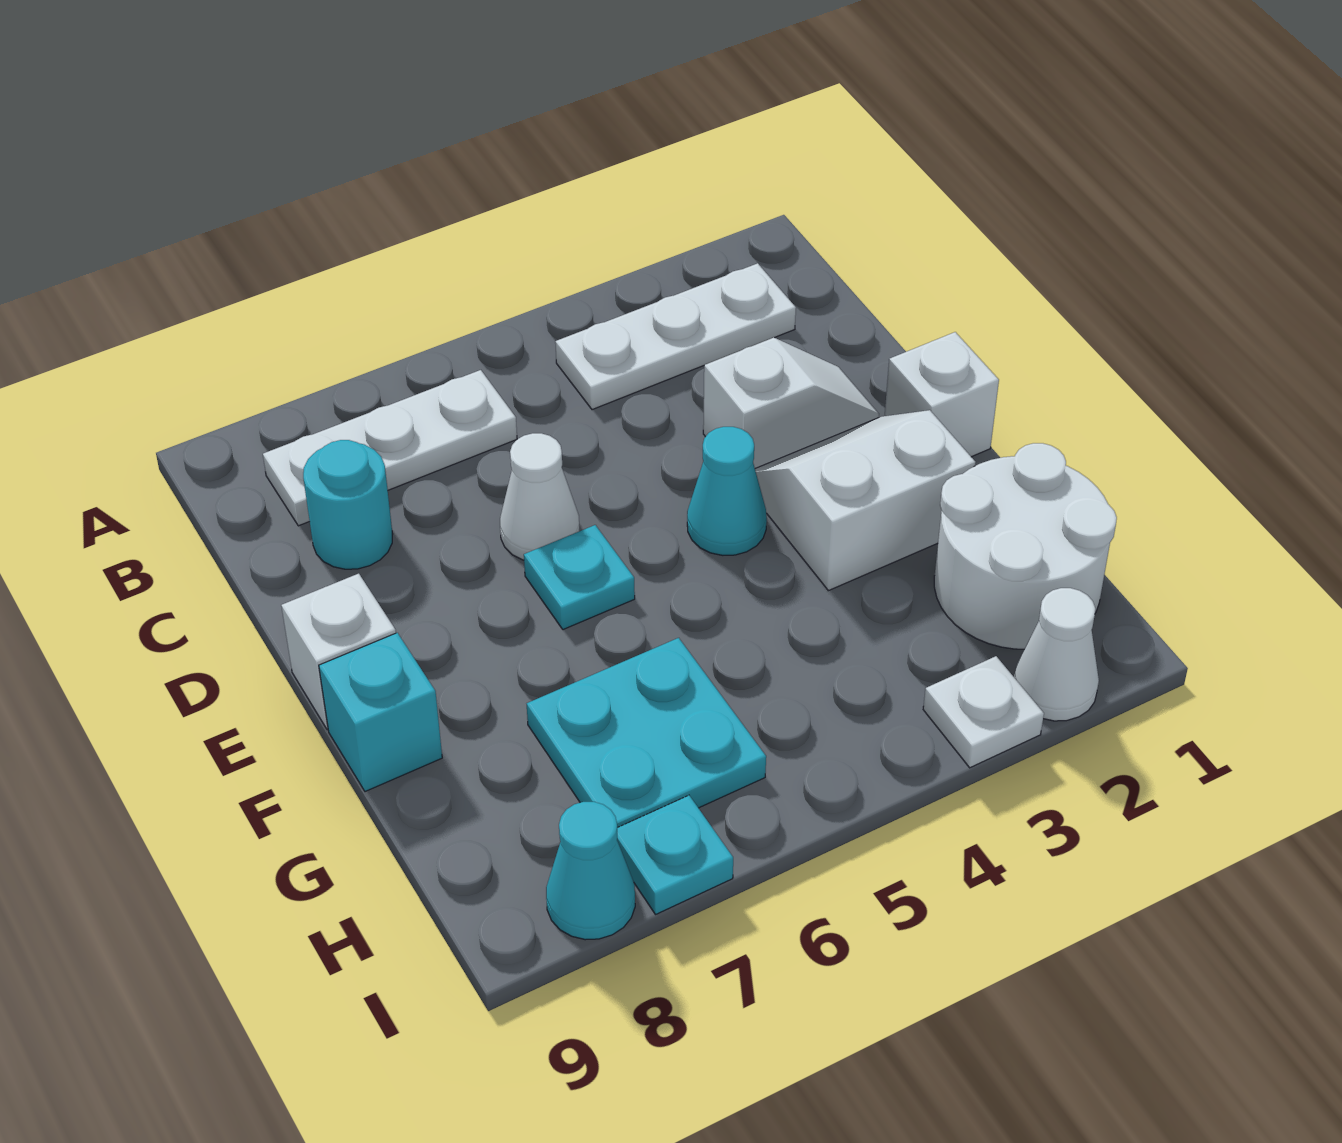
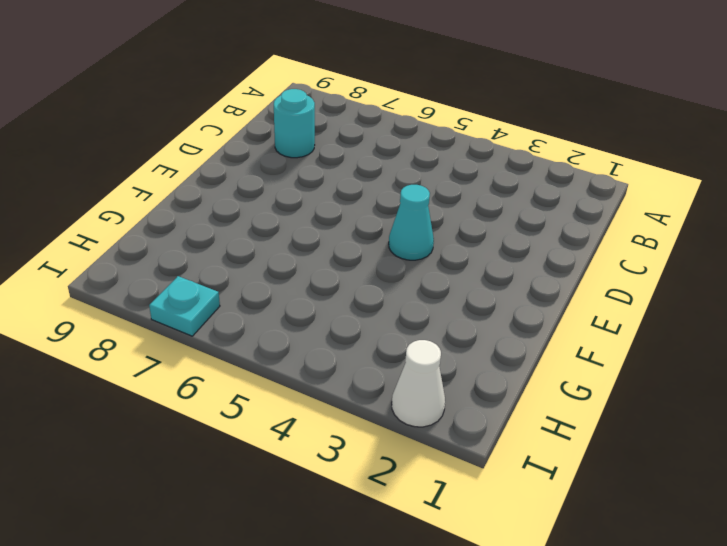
none -> white 1x3 plate [555,263,796,410]
none -> white 1x3 plate [263,370,517,526]
none -> white 1x2 slope [703,338,879,468]

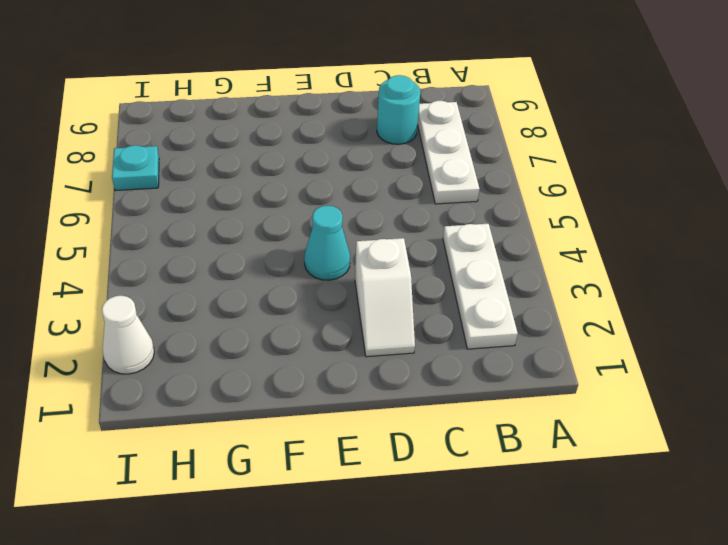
none -> white 1x1 cone [500,433,579,560]
none -> white 1x1 brick [885,332,999,457]
none -> white 2x2 slope [755,410,976,591]

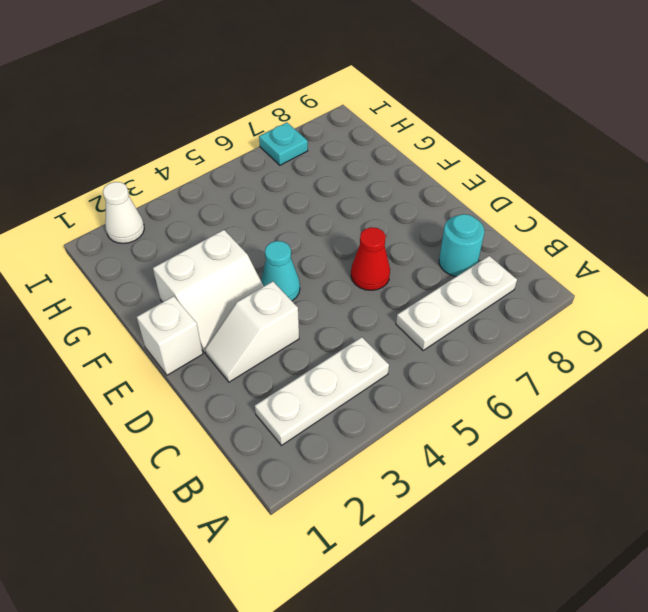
red 1x1 cone [351,227,390,290] -> white 1x1 cone [500,433,579,560]
none -> cyan 1x1 plate [524,525,635,630]
none -> white 1x1 brick [281,574,396,729]
none -> cyan 1x1 brick [319,633,442,792]

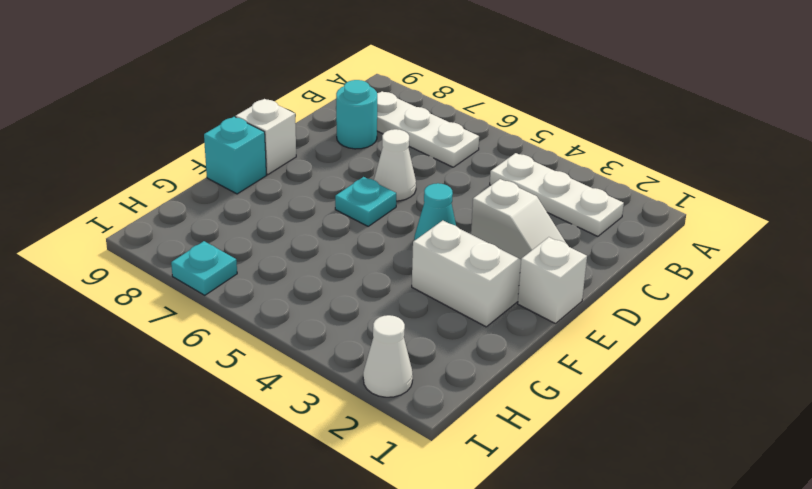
none -> white 2x2 round brick [934,443,1117,649]
none -> cyan 2x2 plate [527,638,766,828]
none -> white 1x1 plate [923,656,1044,768]

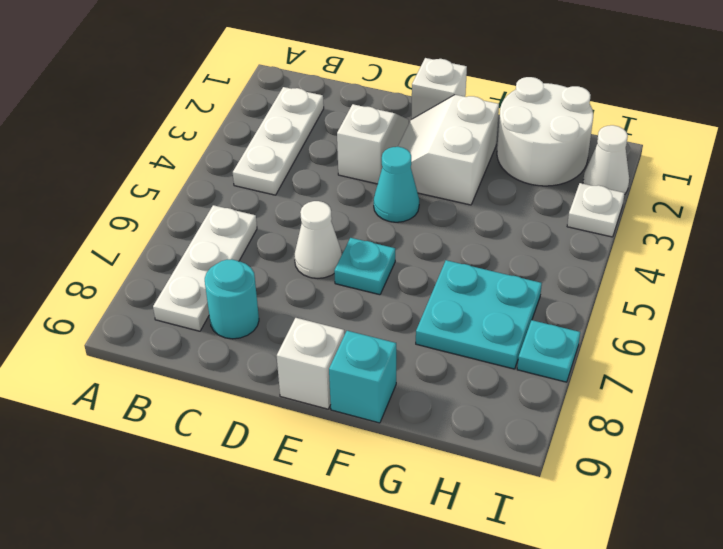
none -> cyan 1x1 cone [546,802,635,940]

